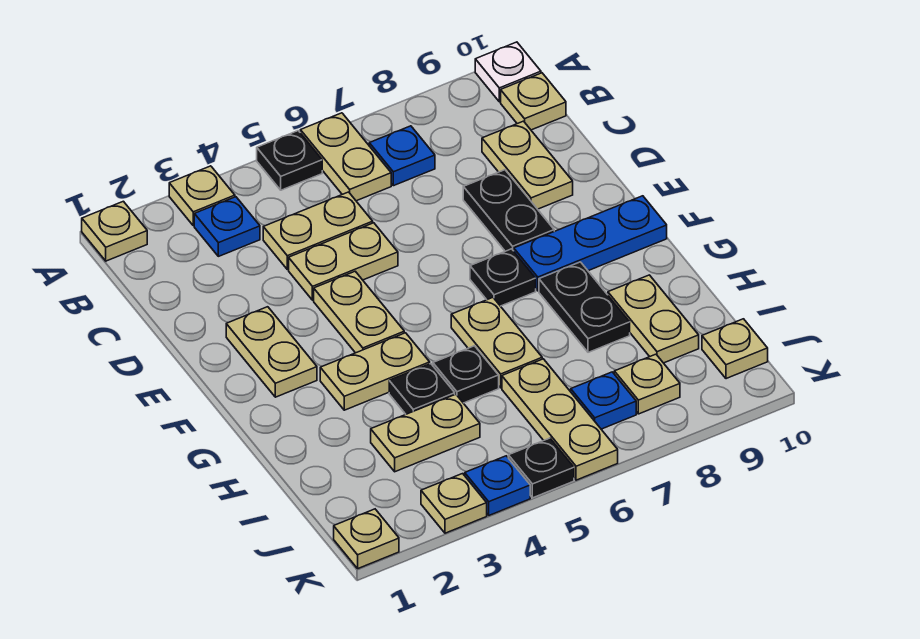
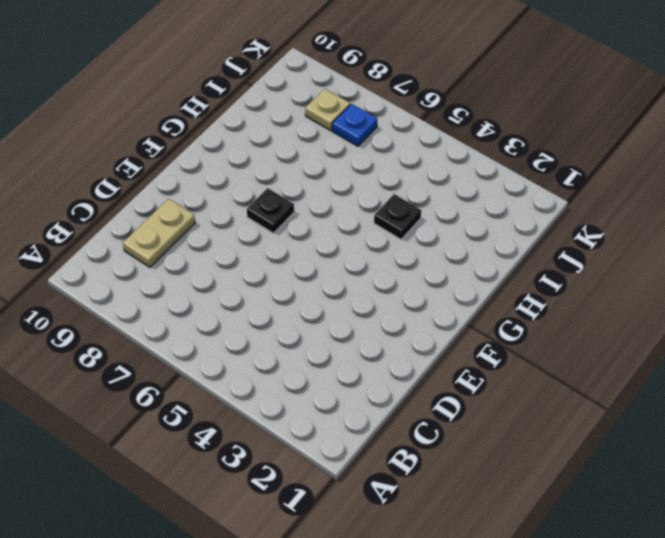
none -> tan 1x1 plate [82,201,147,261]
none -> tan 1x1 plate [169,166,235,226]
none -> black 1x1 plate [257,131,322,190]
none -> tan 1x2 plate [300,113,391,201]

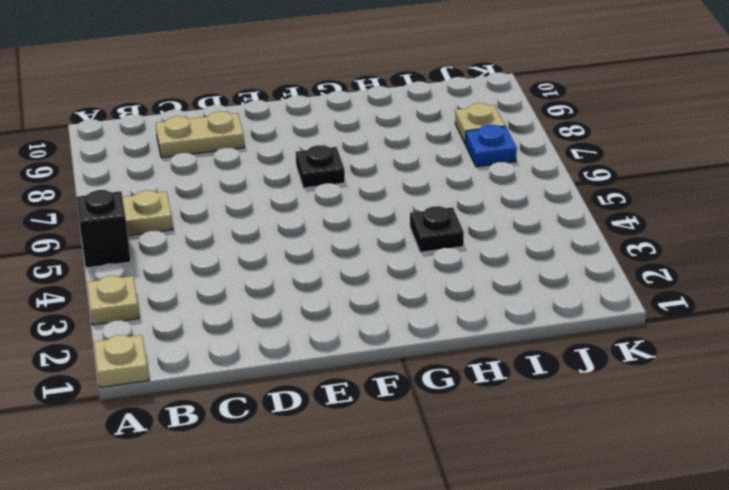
black 1x1 brick [76,190,131,268] -> black 1x1 plate [257,131,322,190]
none -> white 1x1 plate [475,42,541,102]
none -> blue 1x1 plate [194,197,260,256]
none -> blue 1x1 plate [369,126,435,186]
none -> tan 1x1 plate [501,73,566,130]

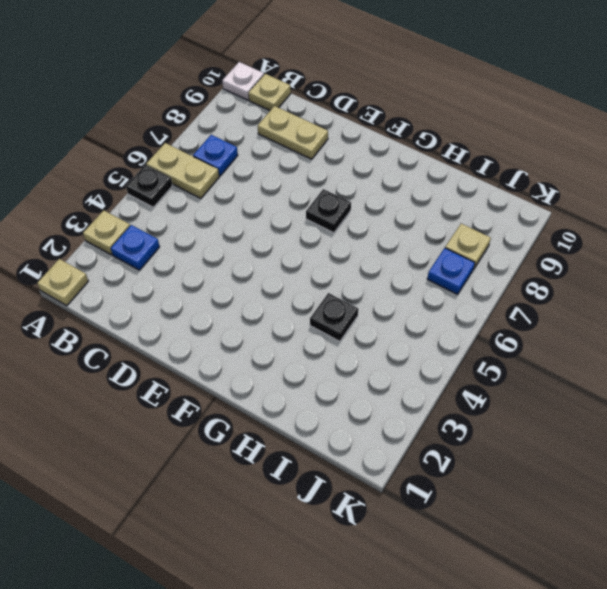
none -> tan 1x2 plate [263,192,373,270]
none -> tan 1x2 plate [289,223,398,300]
none -> black 1x2 plate [463,170,554,251]
none -> tan 1x2 plate [226,307,317,397]

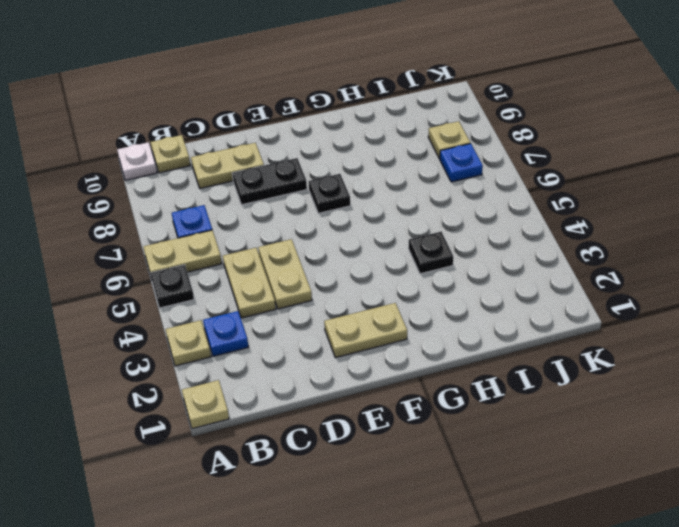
none -> tan 1x2 plate [314,271,404,353]
none -> blue 1x3 plate [514,196,667,291]
none -> tan 1x2 plate [320,333,430,410]
none -> tan 1x2 plate [451,298,542,388]

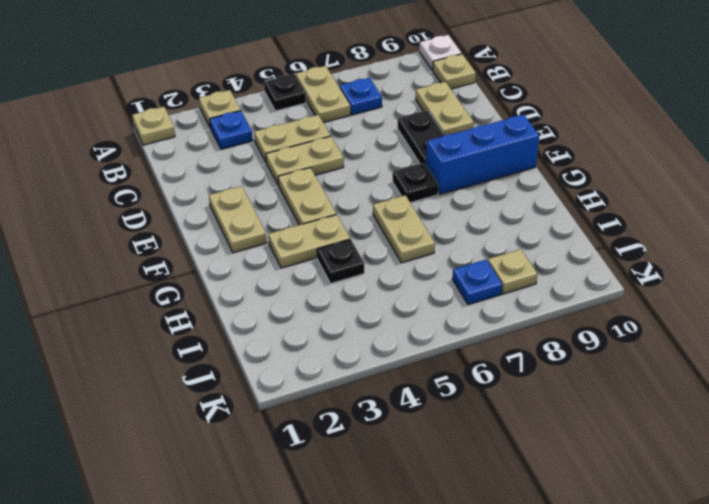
blue 1x3 brick [426,115,539,194] -> blue 1x3 plate [514,196,667,291]
none -> black 1x2 plate [539,262,630,352]
none -> black 1x1 plate [433,346,499,403]
none -> tan 1x2 plate [608,275,699,363]
none -> tan 1x2 plate [371,394,480,472]

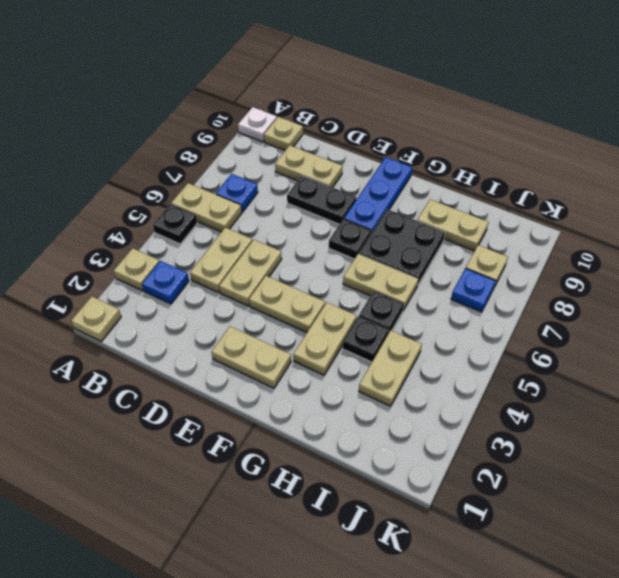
black 2x2 plate [359,209,445,285] -> black 1x2 plate [539,262,630,352]
none -> tan 1x3 plate [502,359,618,480]
none -> tan 1x1 plate [702,319,768,379]
none -> tan 1x1 plate [334,509,399,568]
none -> tan 1x1 plate [421,474,487,533]

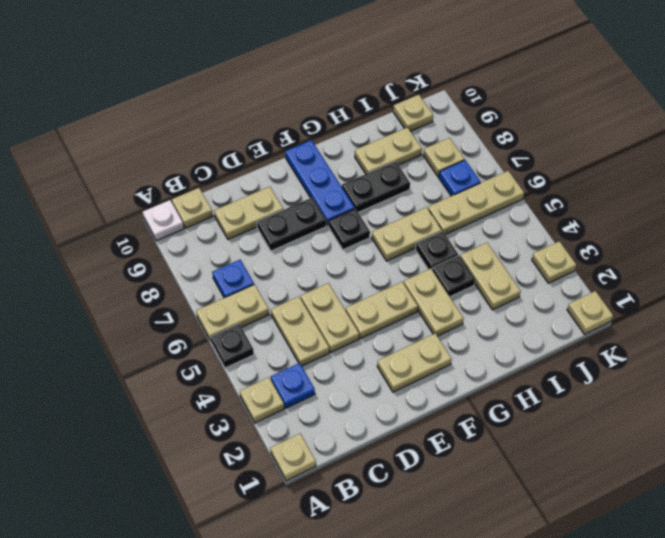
none -> blue 1x1 plate [465,456,530,515]
none -> black 1x1 plate [508,438,574,498]

